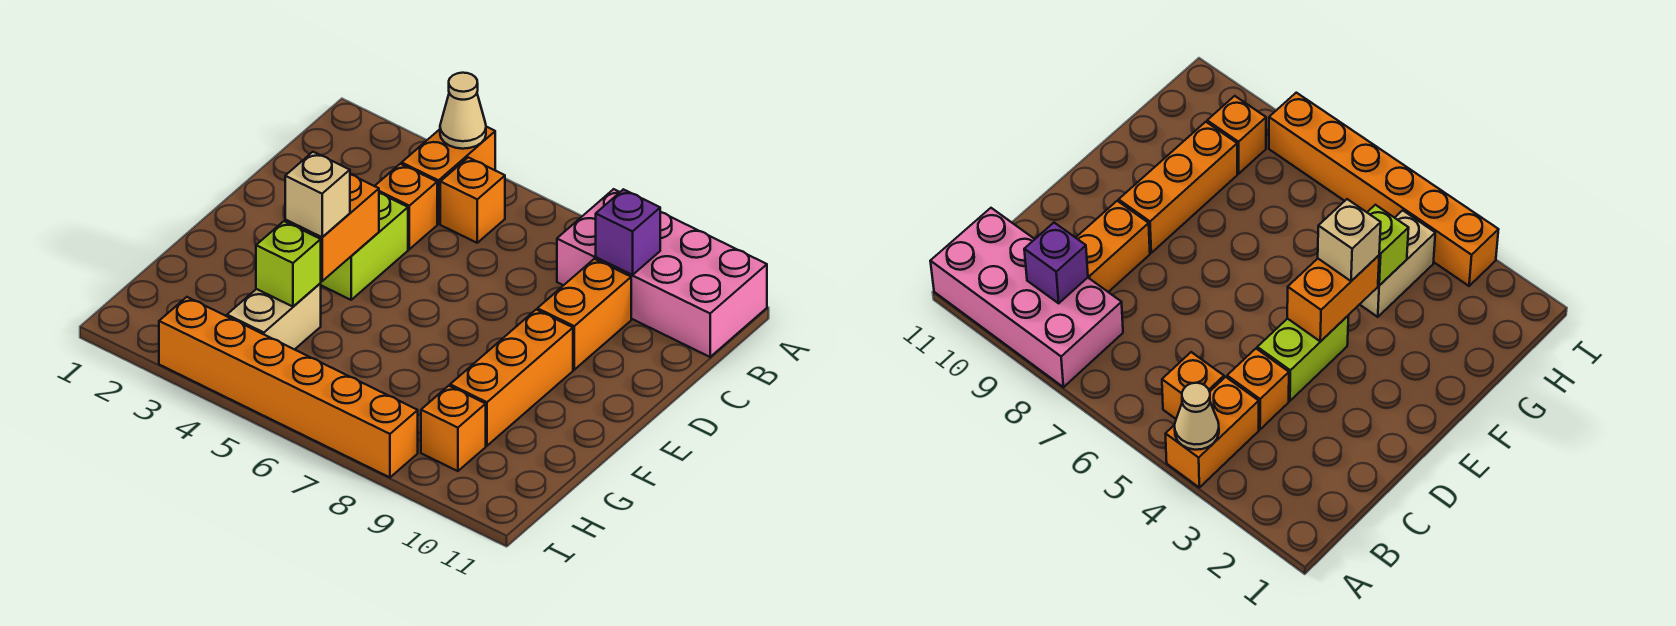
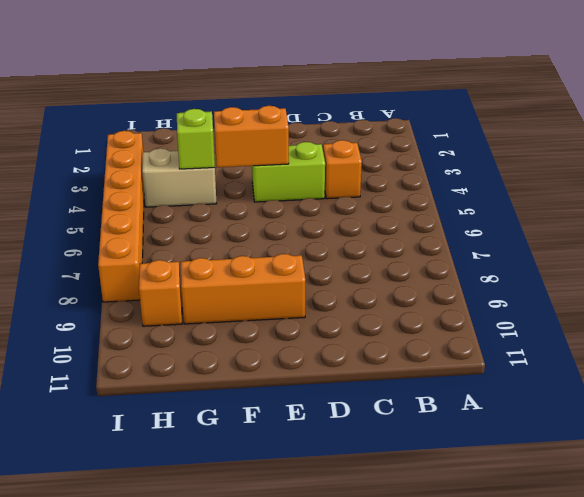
none -> orange 1x2 brick [402,127,495,224]
none -> pink 2x4 brick [557,189,767,357]
none -> orange 1x1 brick [440,157,505,243]

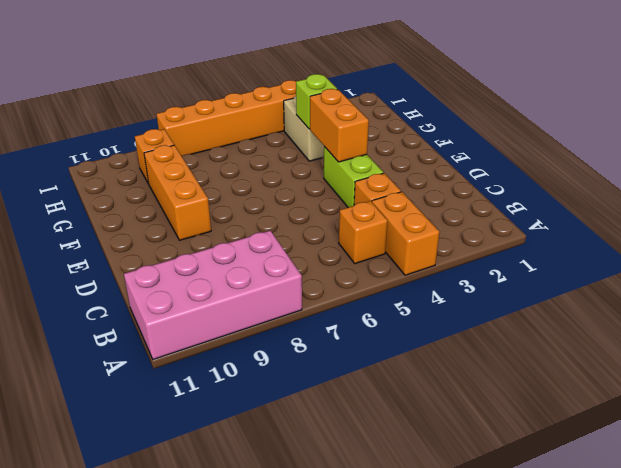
none -> orange 1x2 brick [537,259,631,370]
none -> tan 1x1 cone [440,73,486,149]
none -> purple 1x1 brick [596,189,660,275]

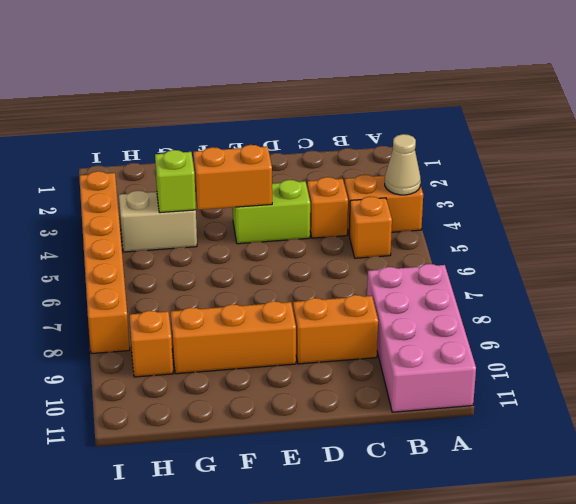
none -> purple 1x1 brick [596,189,660,275]
none -> tan 1x1 brick [285,152,350,237]

